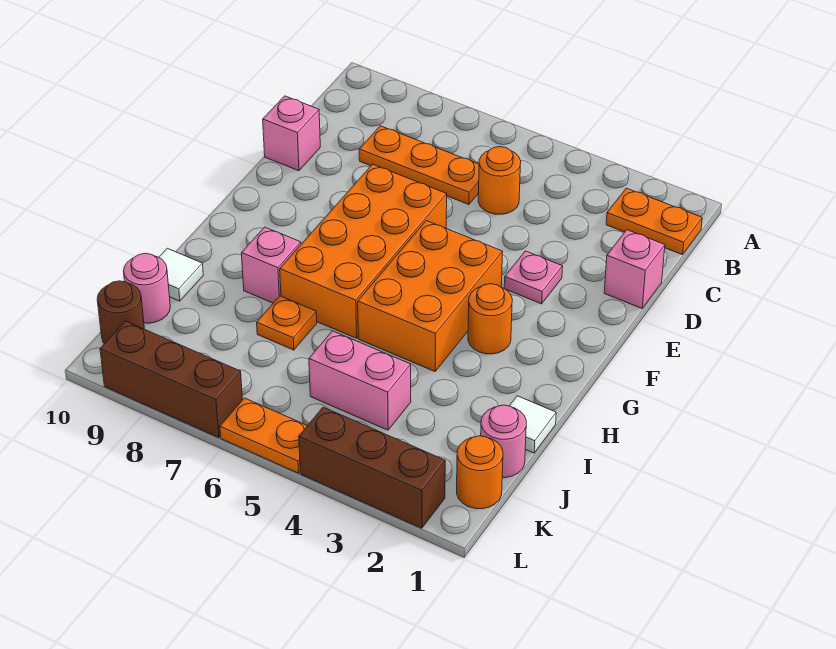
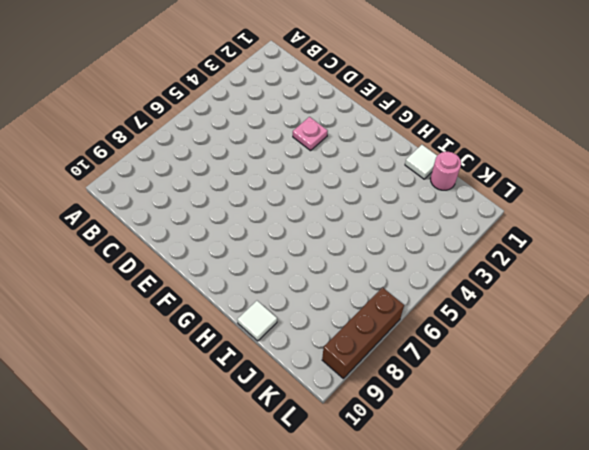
none -> orange 1x2 plate [606,188,702,255]
none -> orange 1x1 round brick [478,147,521,214]
none -> orange 1x3 plate [359,126,479,205]

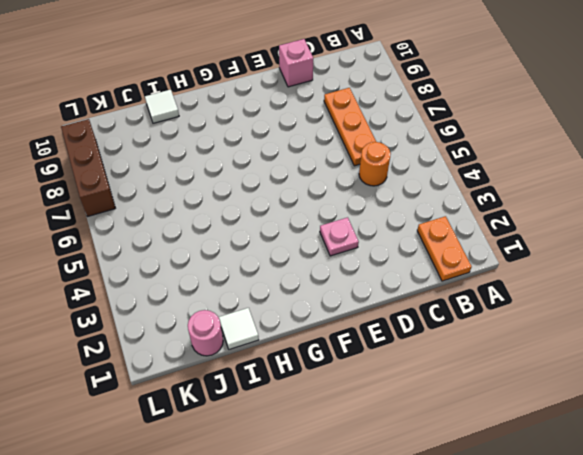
none -> pink 1x1 brick [604,230,665,308]
none -> orange 2x4 brick [280,164,447,338]
none -> orange 2x3 brick [358,221,503,371]

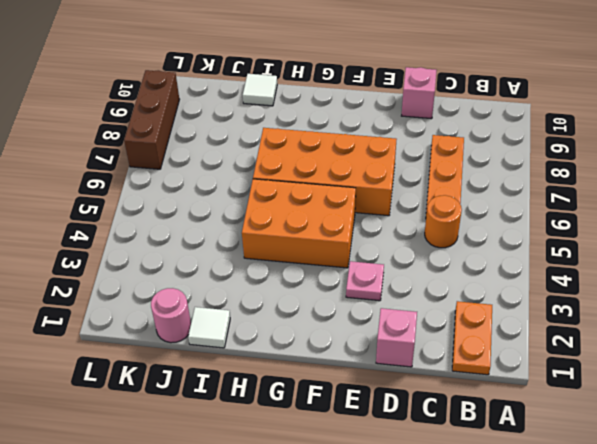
none -> orange 1x1 round brick [468,284,512,354]
none -> pink 1x1 brick [241,227,301,303]
none -> orange 1x1 plate [257,296,317,350]

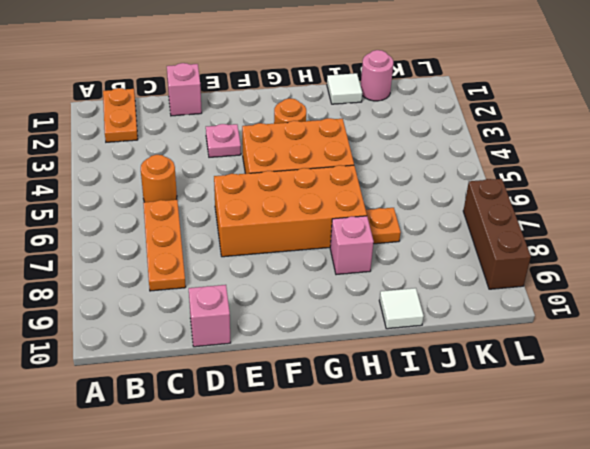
none -> pink 1x2 brick [309,331,411,430]
none -> pink 1x1 round brick [123,253,170,323]
none -> orange 1x1 round brick [457,436,503,509]

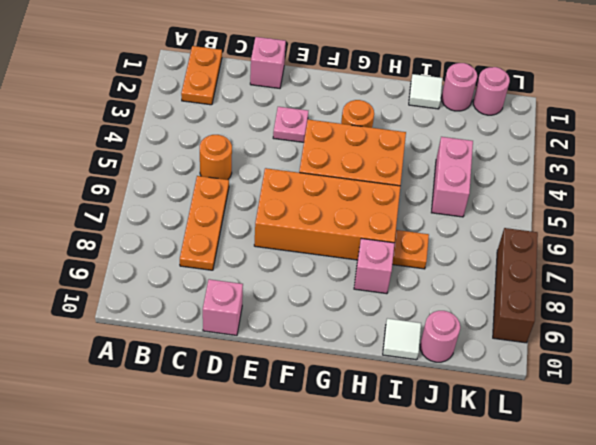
pink 1x1 round brick [473,67,510,115] -> orange 1x1 round brick [457,436,503,509]
none -> brown 1x1 round brick [97,281,144,344]
none -> brown 1x3 brick [299,407,445,528]
none -> orange 1x2 plate [220,398,307,473]

